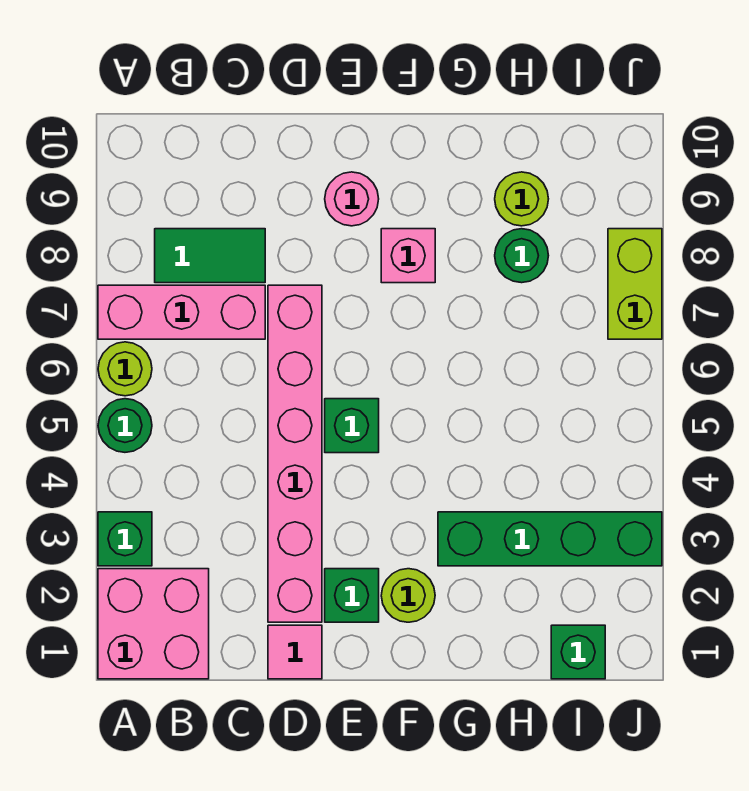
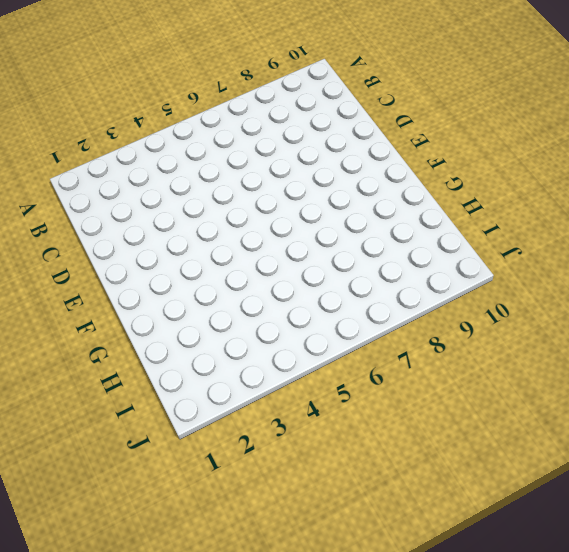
none -> pink 2x2 brick [98,569,209,679]
none -> green 1x1 brick [98,512,152,566]
none -> green 1x1 round brick [98,399,152,452]

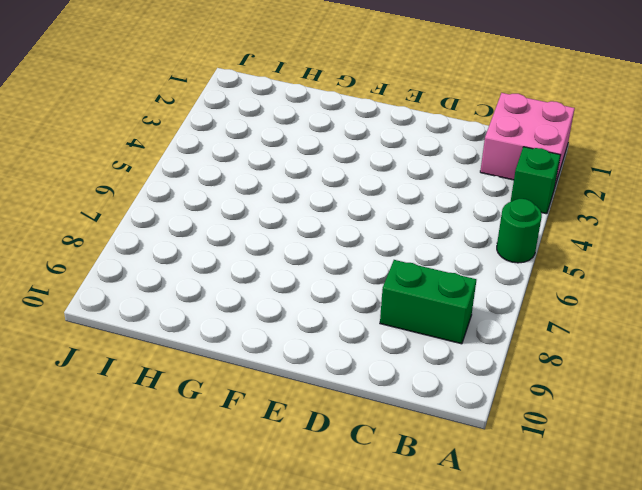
green 1x2 brick [380,260,476,344] -> green 1x2 tile [155,229,265,283]
none -> lime 1x1 round brick [98,342,152,396]
none -> pink 1x3 brick [98,285,265,339]
none -> pink 1x1 tile [268,625,322,679]

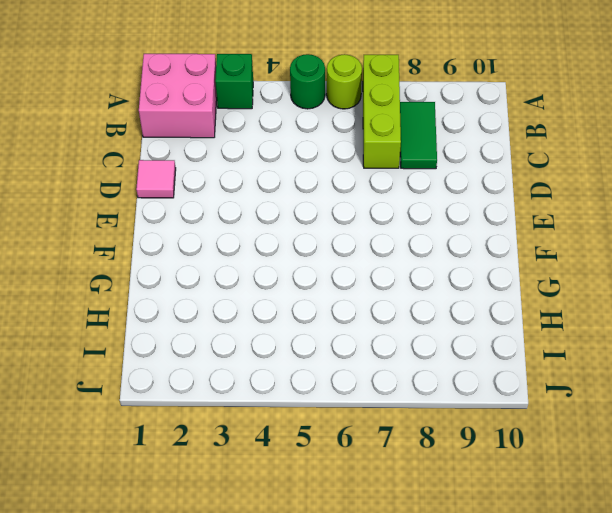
lime 1x3 brick [363,55,401,168] -> pink 1x3 brick [98,285,265,339]
none -> pink 1x6 brick [268,285,322,622]
none -> green 1x1 brick [325,569,379,622]
none -> green 1x1 brick [325,399,379,453]

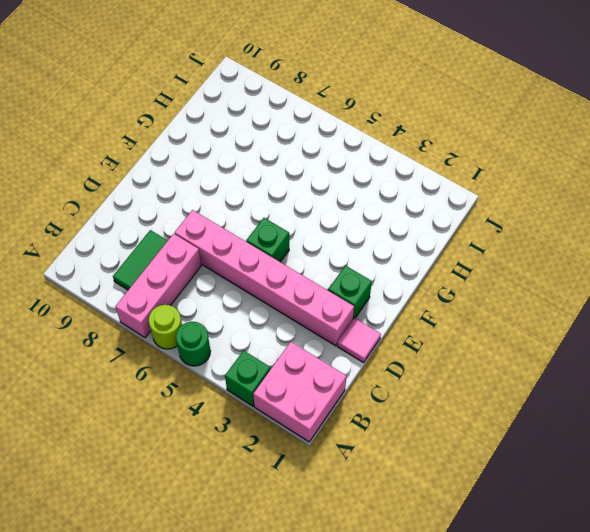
none -> pink 1x1 round brick [325,172,379,226]
none -> lime 1x1 round brick [381,569,435,622]
none -> pink 1x1 brick [381,229,435,283]

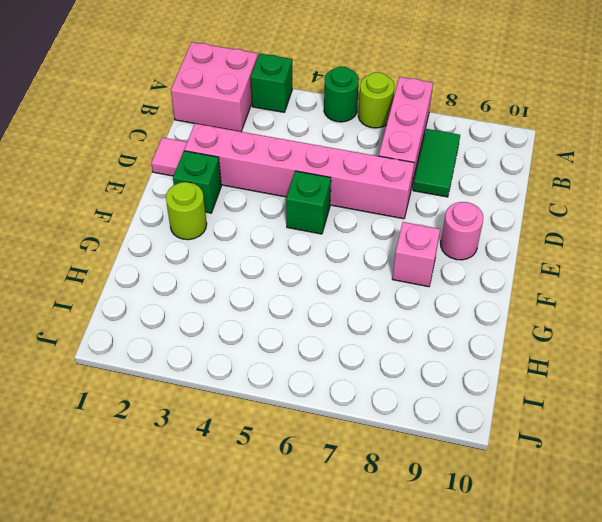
none -> green 1x4 brick [438,512,662,566]
none -> green 1x1 round brick [495,229,549,283]
none -> lime 1x1 round brick [495,172,548,226]

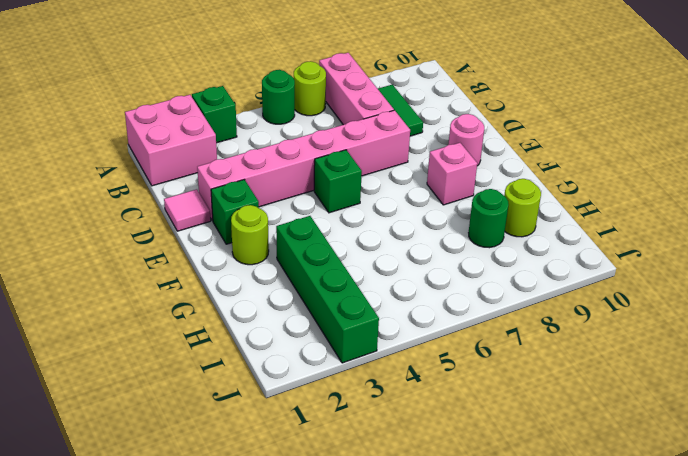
none -> green 1x1 brick [551,625,605,679]
none -> lime 1x2 brick [608,229,662,339]

